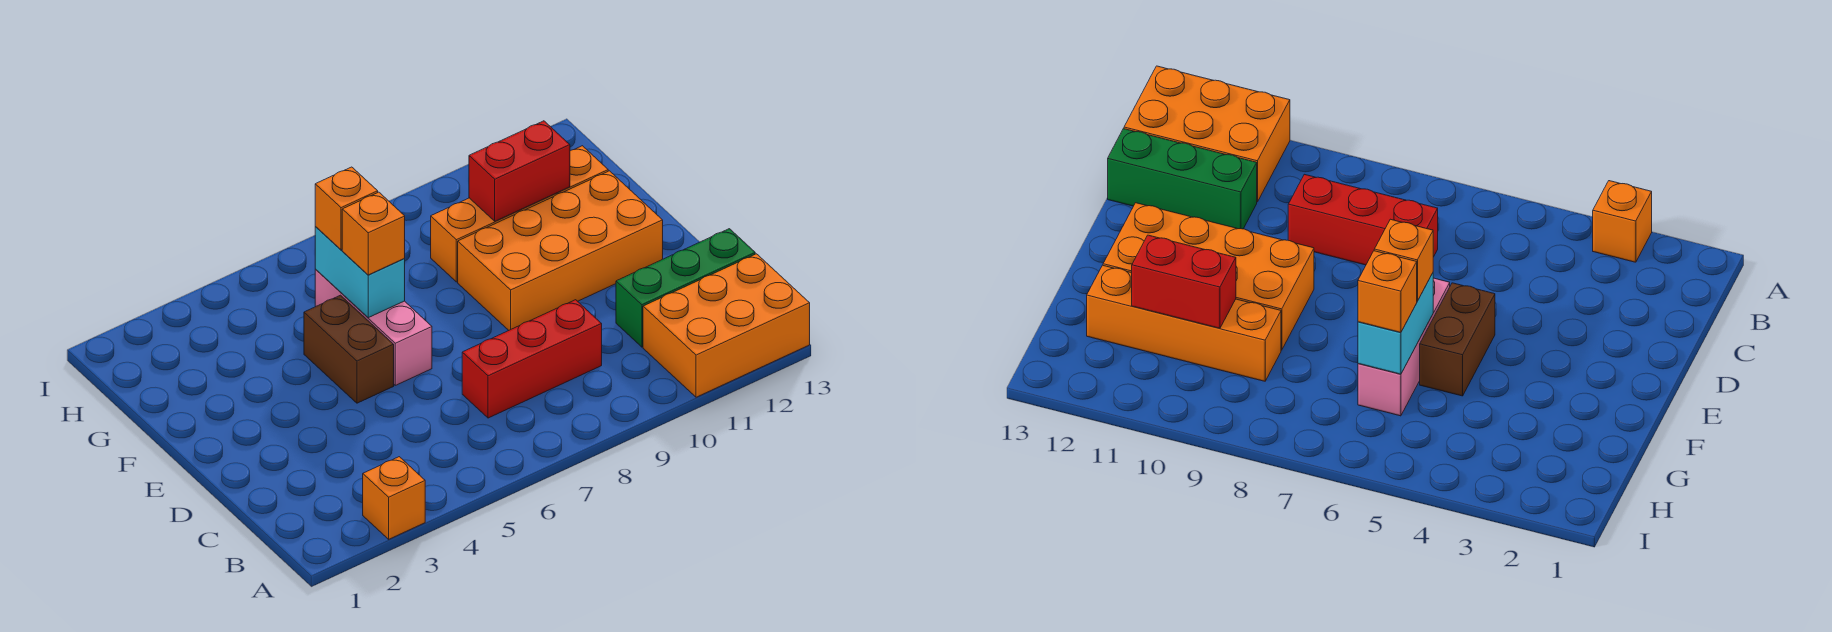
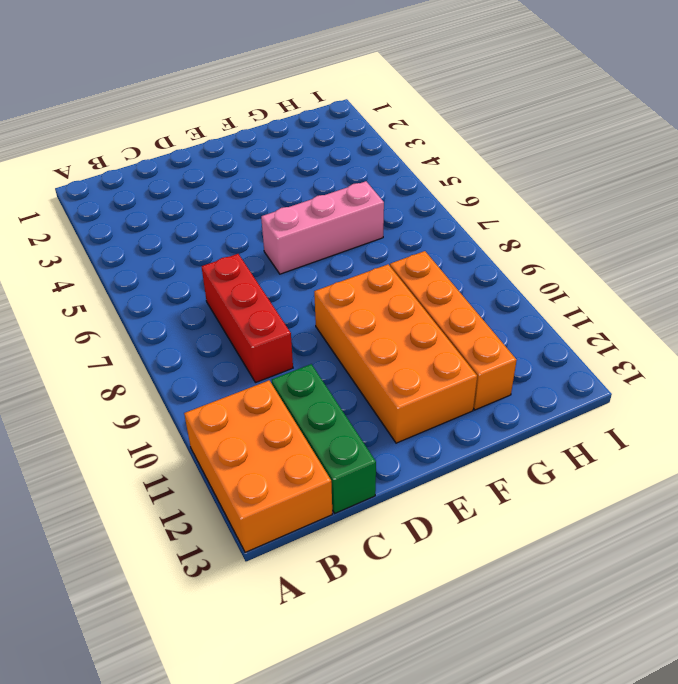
none -> orange 1x1 brick [363,457,425,539]
none -> brown 1x2 brick [304,295,394,403]
none -> cyan 1x2 brick [315,227,405,318]

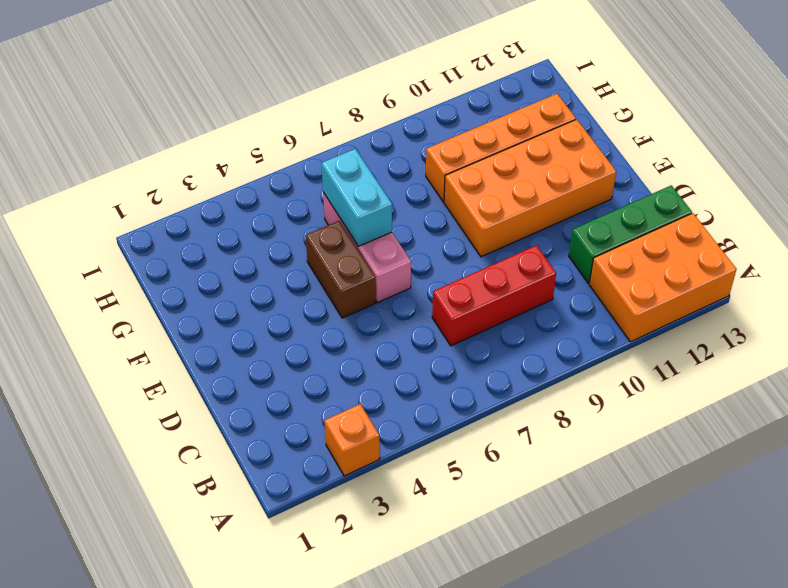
none -> red 1x2 brick [469,121,570,221]
none -> orange 1x1 brick [342,192,405,275]
none -> orange 1x1 brick [315,167,378,250]

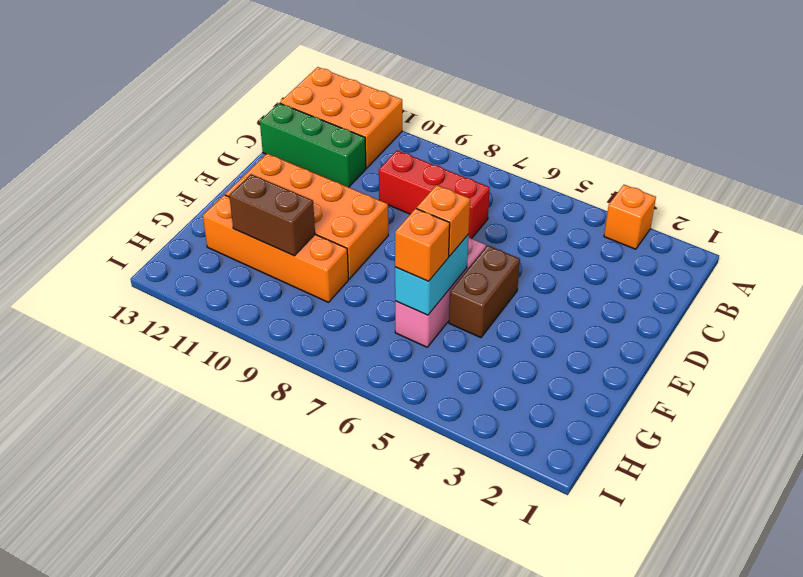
brown 1x2 brick [229,174,315,256] -> red 1x2 brick [469,121,570,221]

